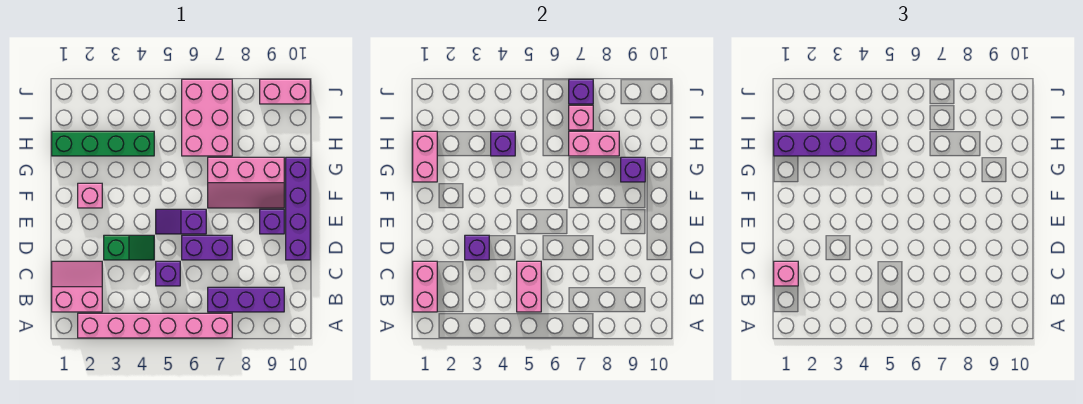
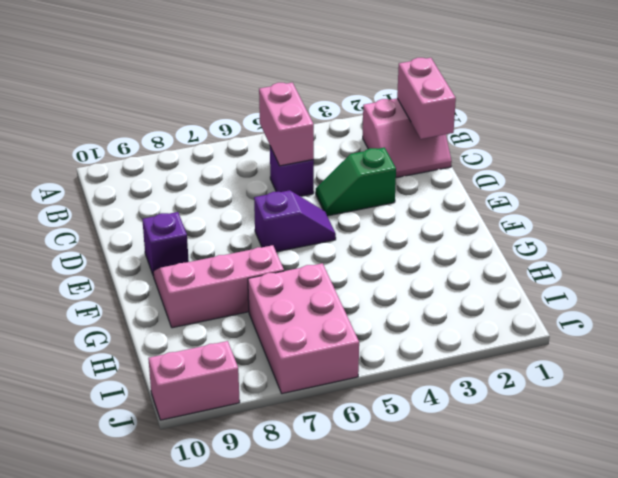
none -> pink 1x6 brick [78,313,232,338]
none -> purple 1x3 brick [208,287,284,312]
none -> purple 1x2 brick [182,235,232,260]

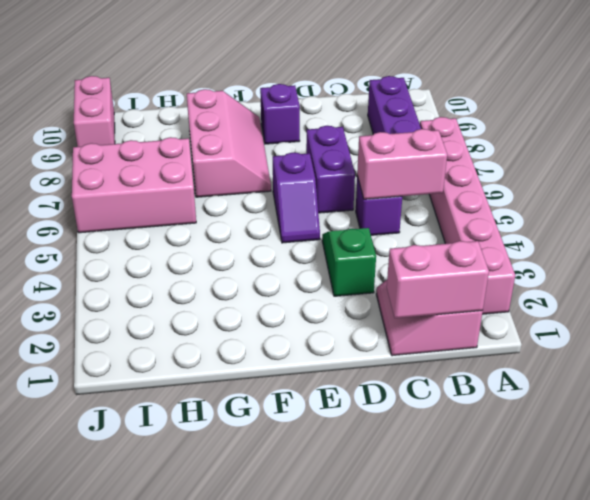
none -> purple 1x4 brick [286,157,310,260]
none -> pink 1x1 brick [78,183,102,208]
none -> green 1x4 brick [52,131,154,156]

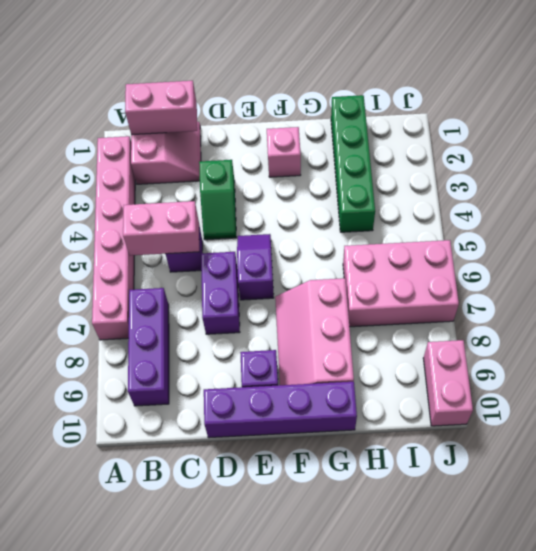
none -> purple 1x1 brick [465,235,489,260]
none -> pink 1x2 brick [413,131,437,182]
none -> purple 1x1 brick [621,157,645,182]

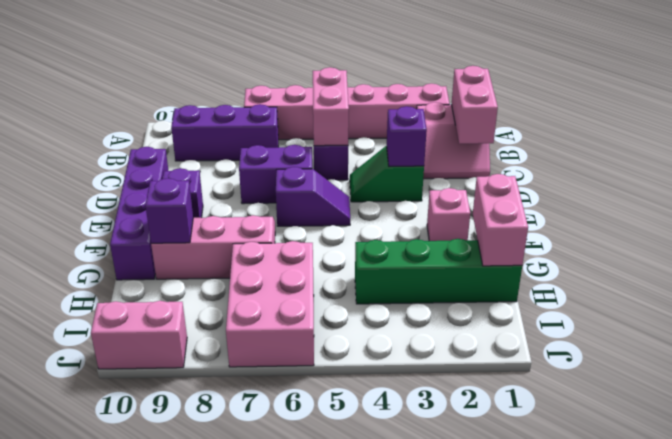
none -> purple 1x1 brick [491,131,515,156]
none -> pink 1x2 brick [569,131,619,156]
none -> pink 1x1 brick [569,105,593,130]

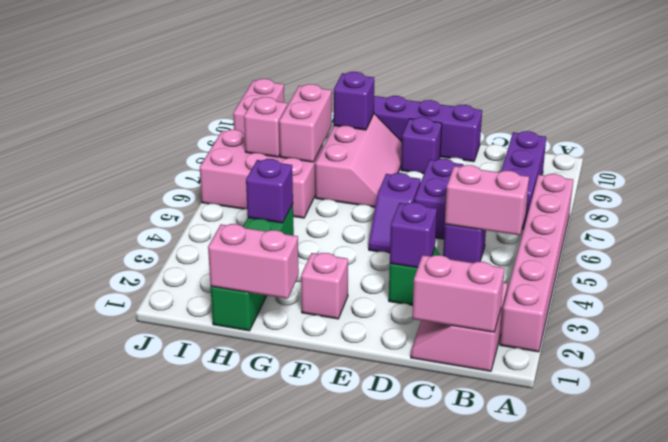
none -> purple 1x1 brick [569,79,593,104]
none -> pink 1x1 brick [774,261,798,286]
none -> purple 1x4 brick [774,131,876,156]

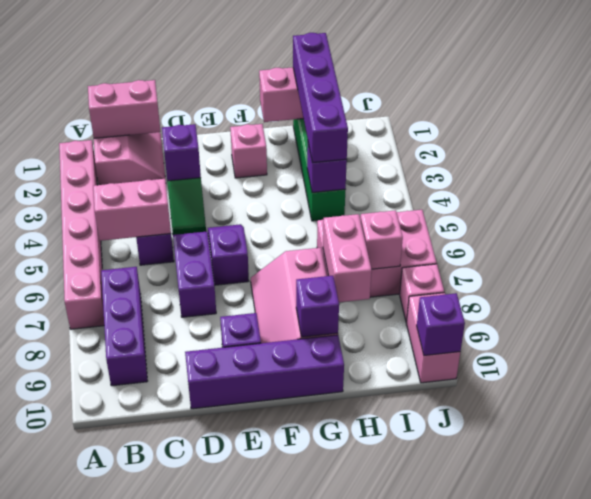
pink 1x1 brick [400,264,444,323] -> pink 1x1 brick moved to [774,261,798,286]
purple 1x1 brick [417,293,465,356] -> purple 1x1 brick moved to [569,79,593,104]

